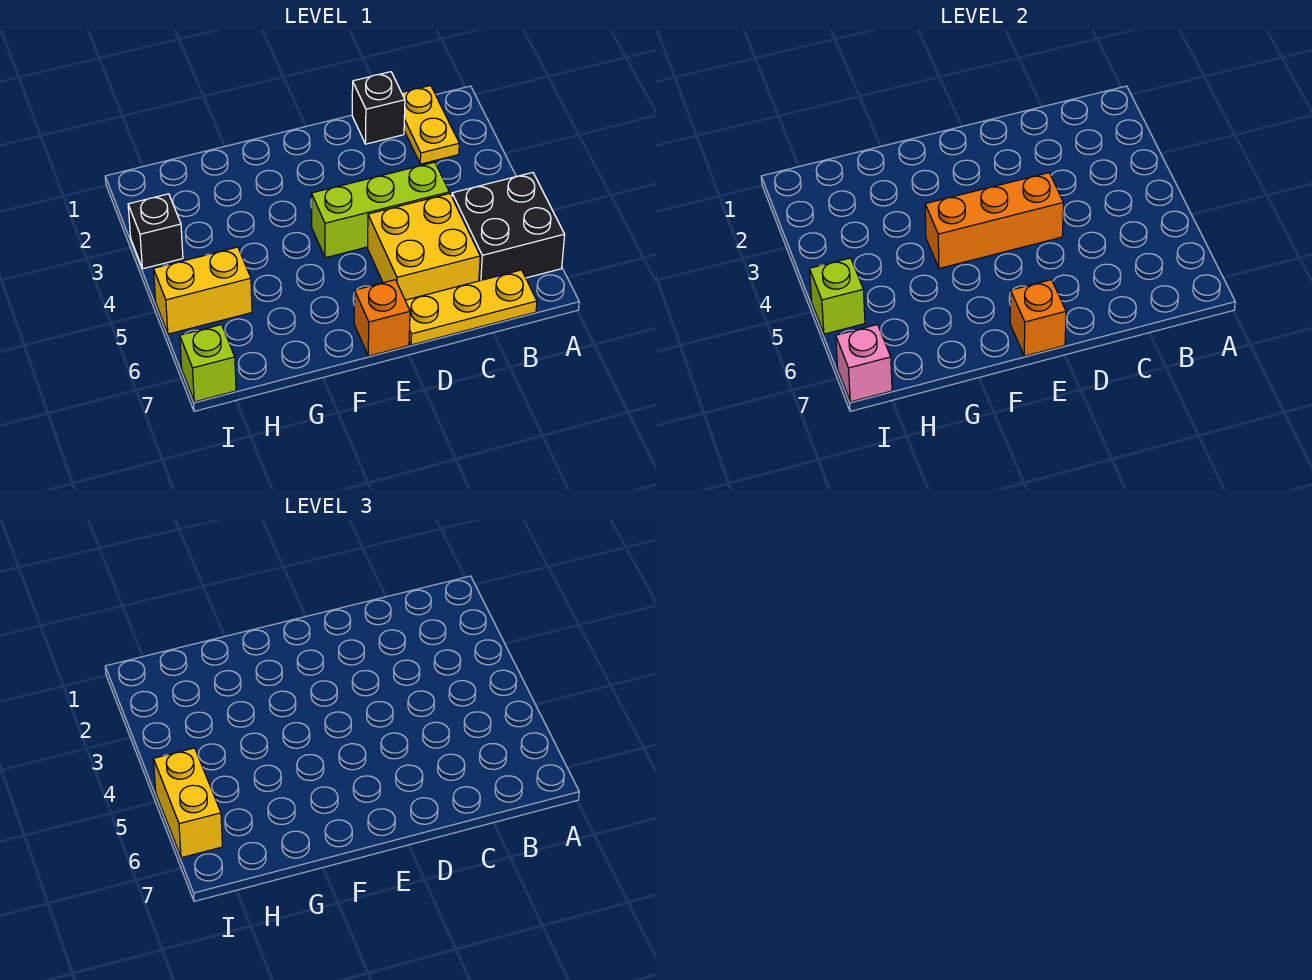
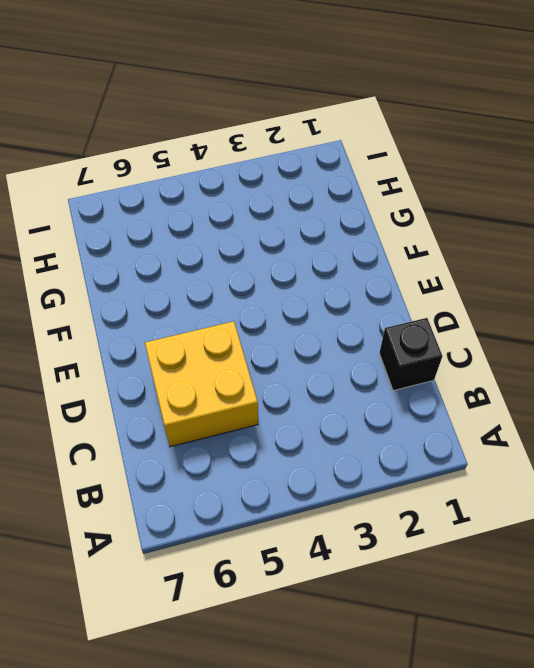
none -> black 2x2 brick [452,173,565,281]
none -> yellow 1x2 plate [402,85,459,164]
none -> yellow 1x3 plate [405,270,537,345]

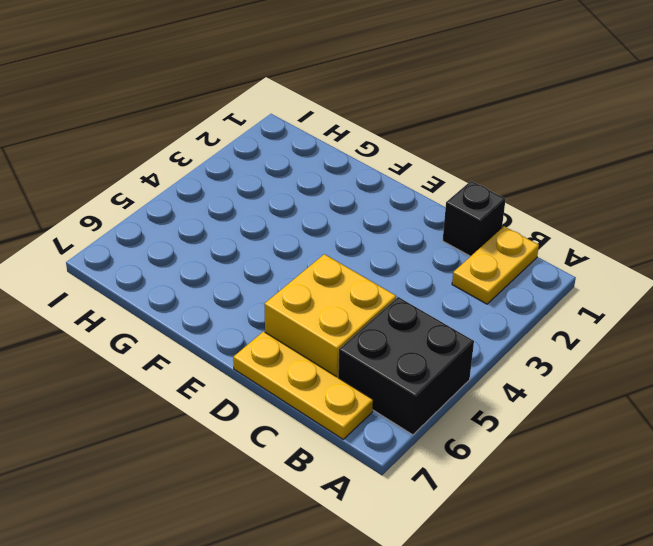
none -> lime 1x3 brick [311,162,449,258]
none -> orange 1x1 brick [354,280,410,356]
none -> yellow 1x2 brick [154,247,252,334]

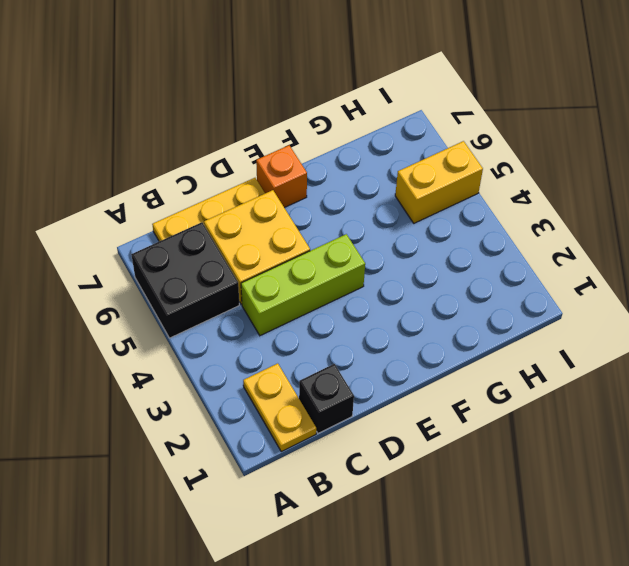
none -> black 1x1 brick [128,194,183,269]
none -> lime 1x1 brick [180,325,236,402]
none -> orange 1x3 brick [925,173,1063,268]

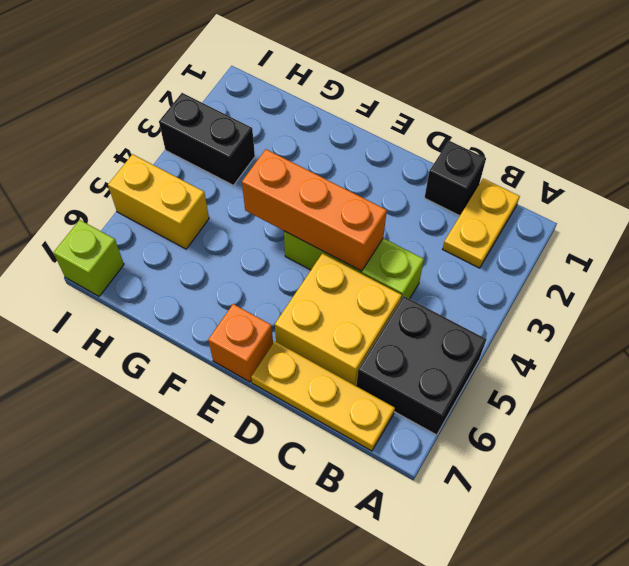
black 1x2 brick [159,93,255,185] -> black 1x1 brick [128,194,183,269]
none -> orange 1x1 brick [1010,280,1066,356]
none -> lime 1x1 brick [810,258,865,334]
none -> pink 1x1 brick [836,325,892,402]

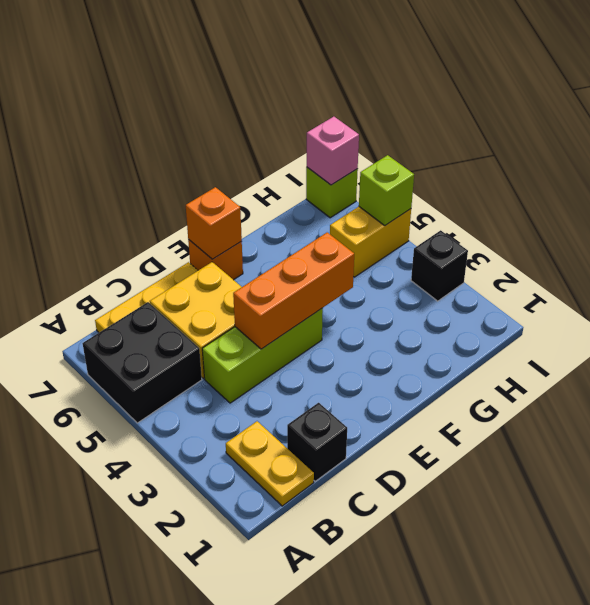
none -> yellow 1x2 brick [154,748,222,858]

